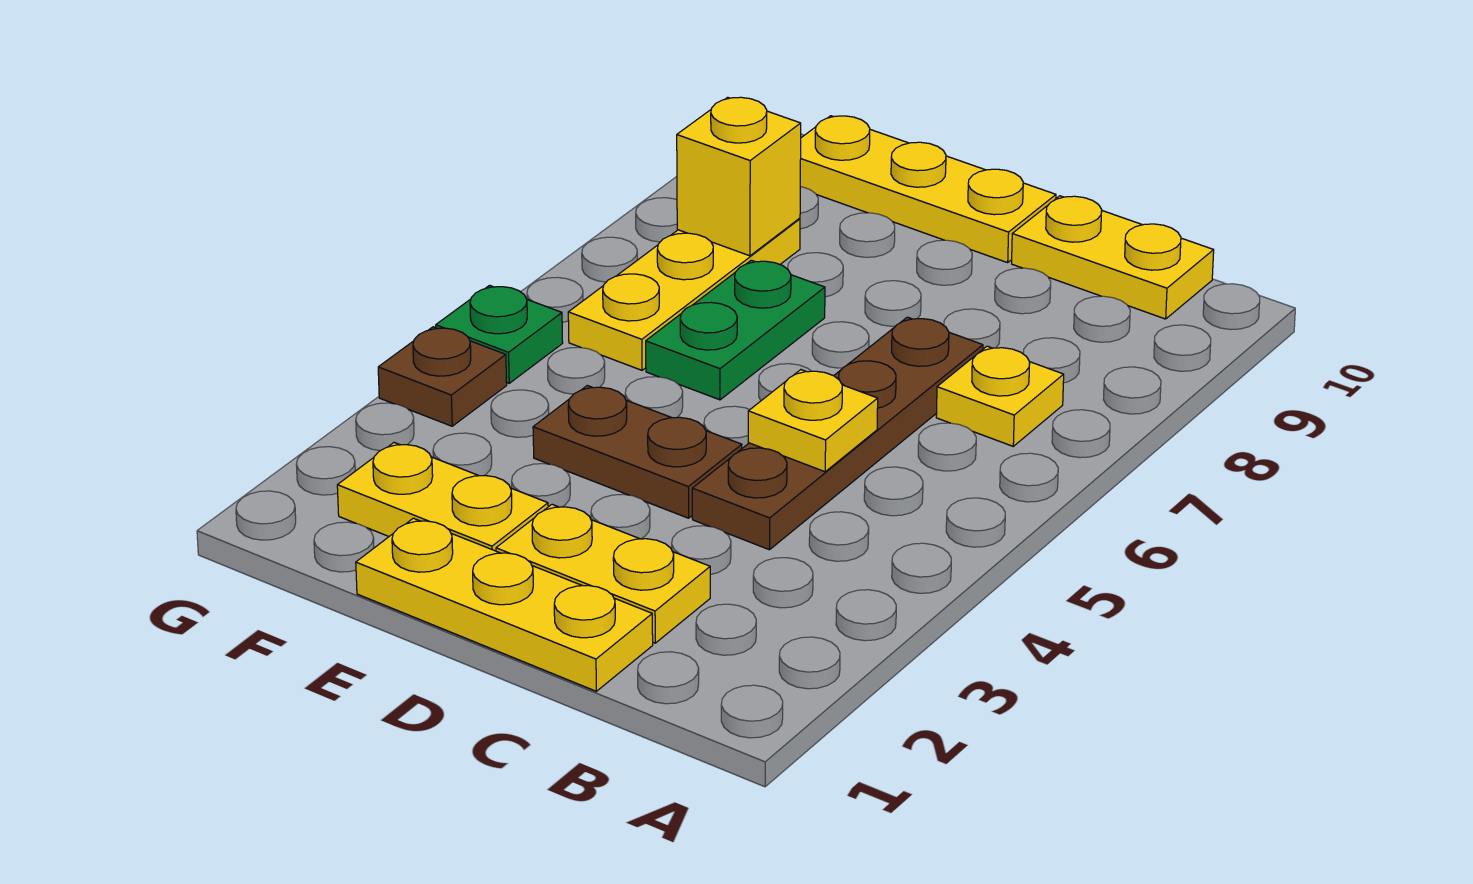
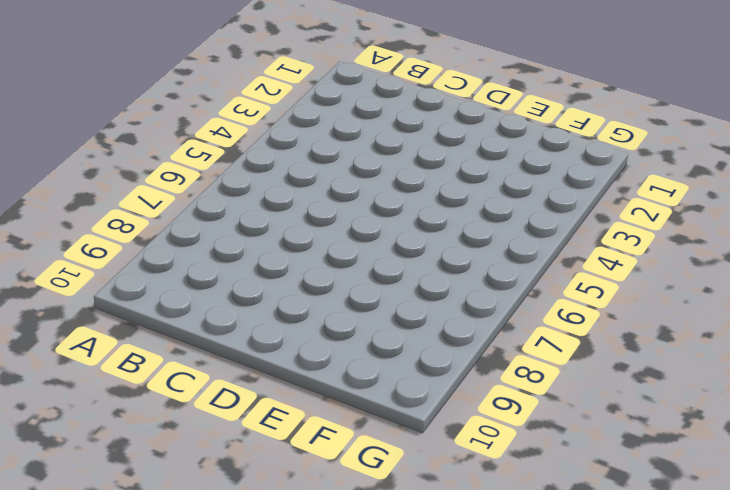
none -> yellow 1x1 plate [936,346,1064,446]
none -> yellow 1x2 plate [1012,196,1214,319]
none -> yellow 1x3 plate [356,518,653,691]

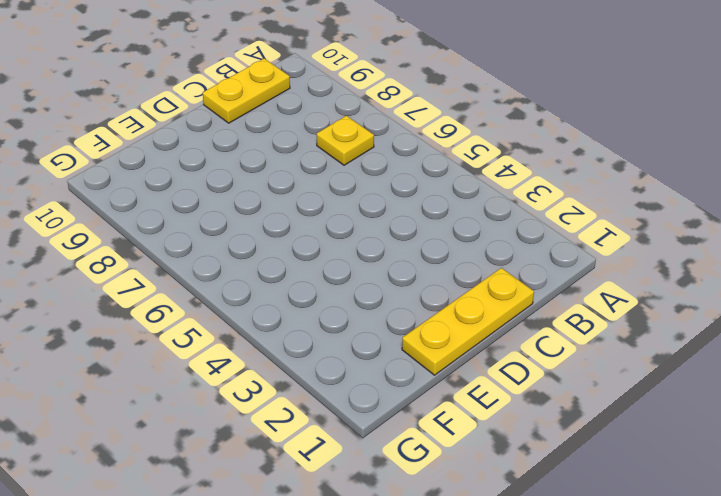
none -> yellow 1x2 plate [496,504,710,643]
none -> brown 1x4 plate [692,317,983,550]
none -> brown 1x2 plate [533,386,742,518]

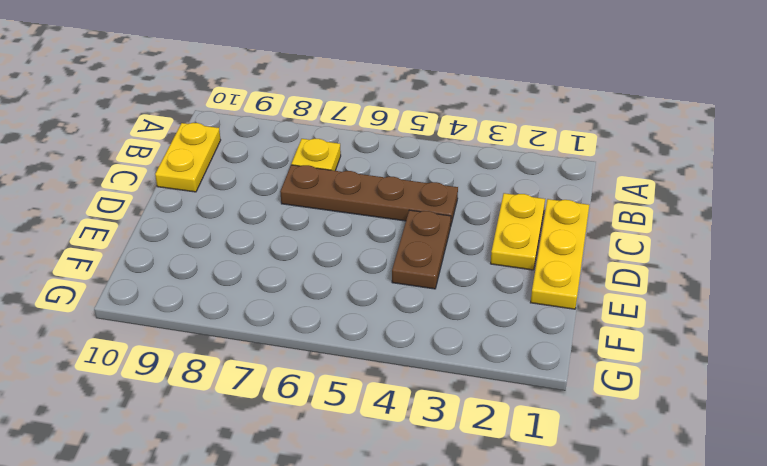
none -> yellow 1x3 plate [800,116,1056,263]
none -> yellow 1x2 plate [337,443,548,551]
none -> green 1x2 plate [646,260,825,400]

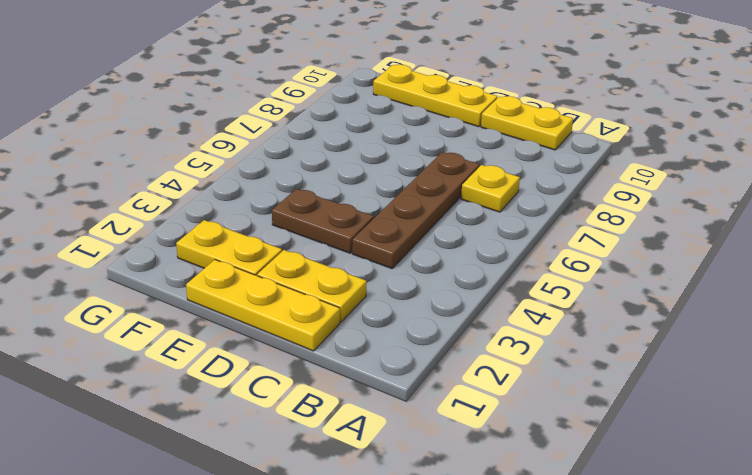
none -> green 1x2 plate [646,260,825,400]
none -> yellow 1x3 plate [568,219,800,370]
none -> brown 1x1 plate [378,327,507,426]

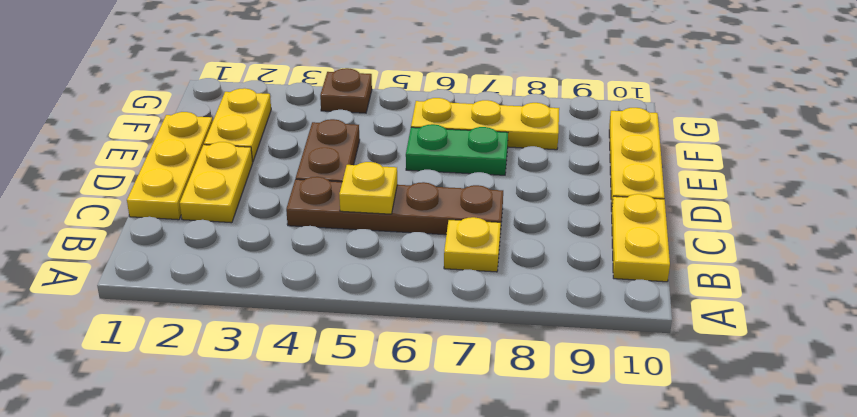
none -> green 1x1 plate [436,285,563,383]
none -> yellow 1x1 brick [677,97,801,256]

